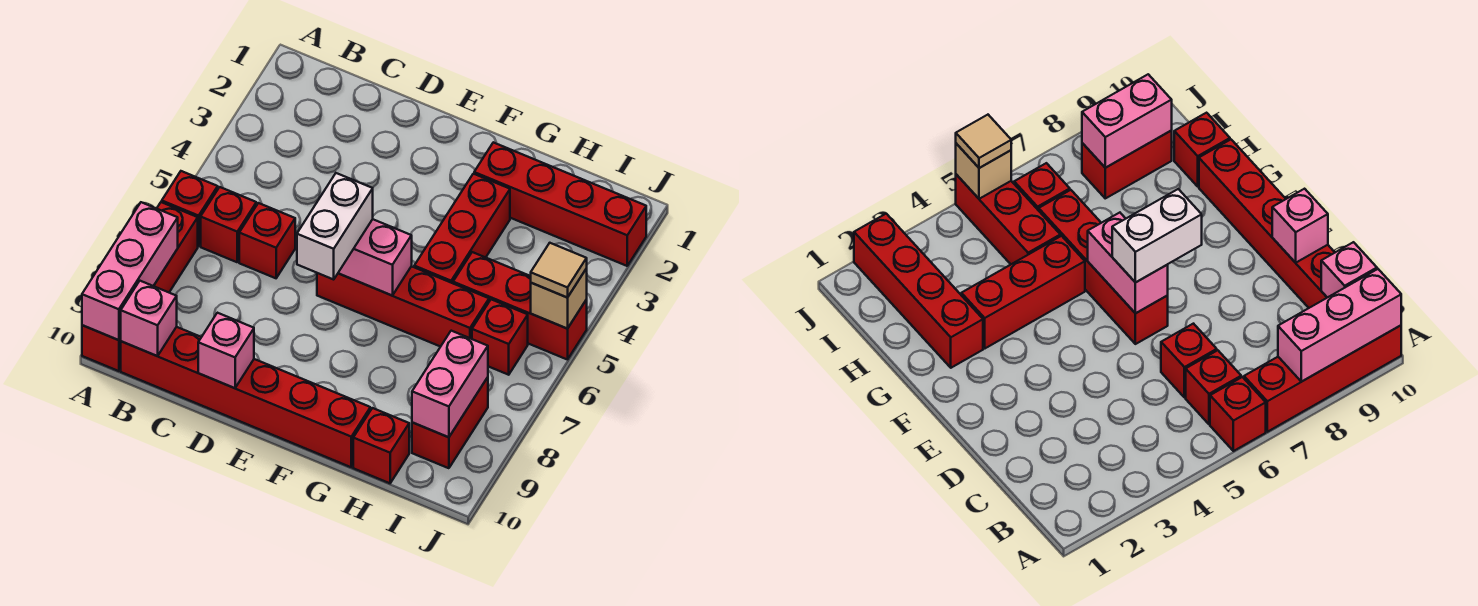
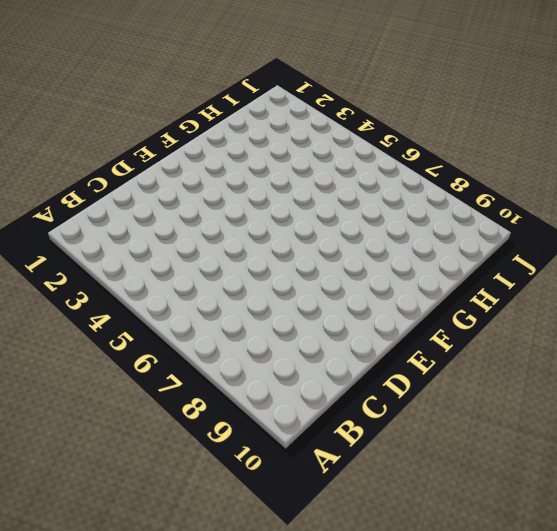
none -> red 1x1 brick [162,171,218,246]
none -> red 1x4 brick [82,202,198,371]
none -> red 1x1 brick [201,187,256,262]

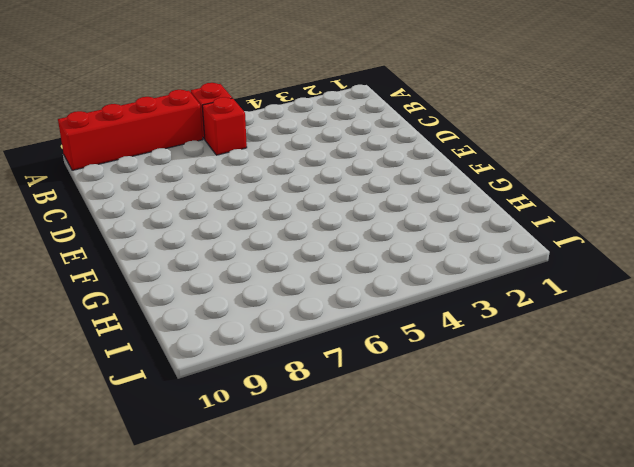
none -> red 1x6 brick [121,327,370,467]
none -> red 1x1 brick [239,203,295,278]
none -> red 1x4 brick [317,266,489,347]

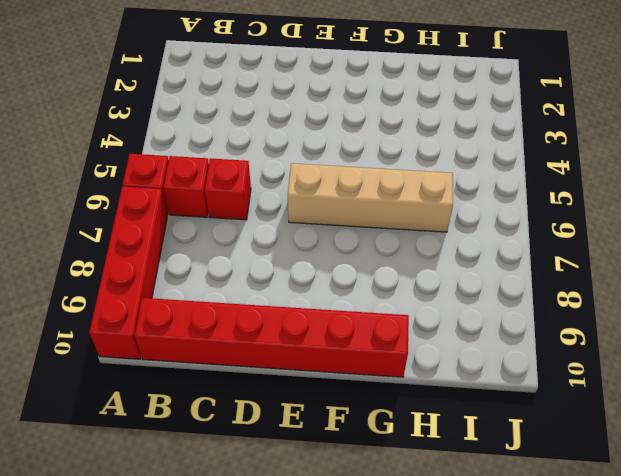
tan 1x4 brick [288,163,453,232] -> red 1x4 brick [317,266,489,347]
none -> red 1x4 brick [474,142,646,266]
none -> red 1x3 brick [414,174,510,283]
none -> red 1x3 brick [453,252,587,360]

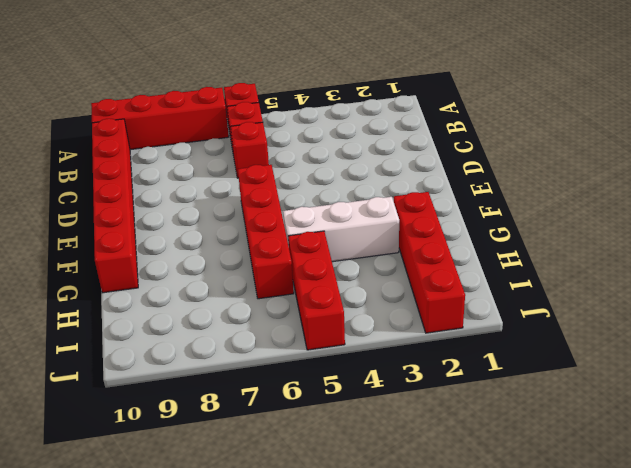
white 1x3 brick [283,197,399,262] -> red 1x3 brick [414,174,510,283]
none -> red 1x1 brick [353,408,409,483]
none -> red 1x1 brick [472,299,528,375]
none -> red 1x2 brick [412,377,488,468]

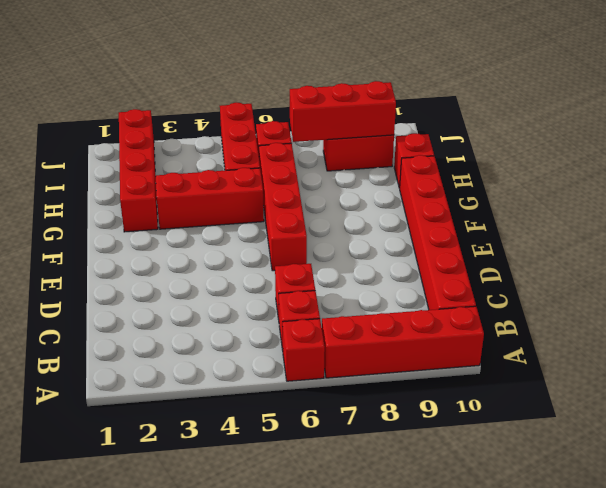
red 1x3 brick [290,81,396,142] -> pink 1x2 brick [412,331,488,437]
none -> pink 1x3 brick [82,202,178,340]
none -> pink 1x1 brick [121,281,177,356]
none -> pink 1x1 brick [198,313,254,388]

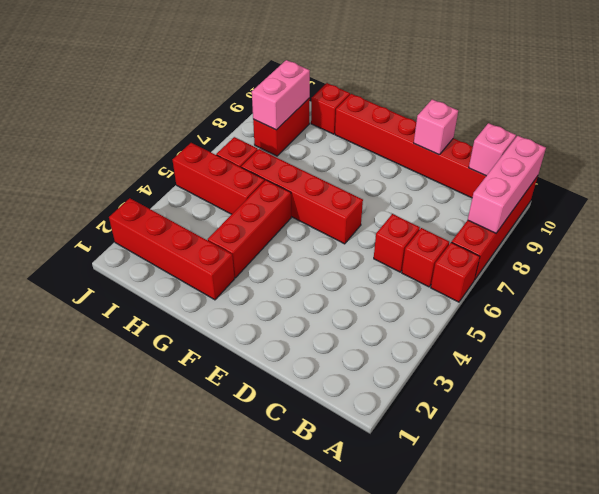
none -> pink 1x2 brick [338,219,412,296]
none -> tan 1x1 brick [531,269,587,329]
none -> white 1x2 brick [297,173,373,279]

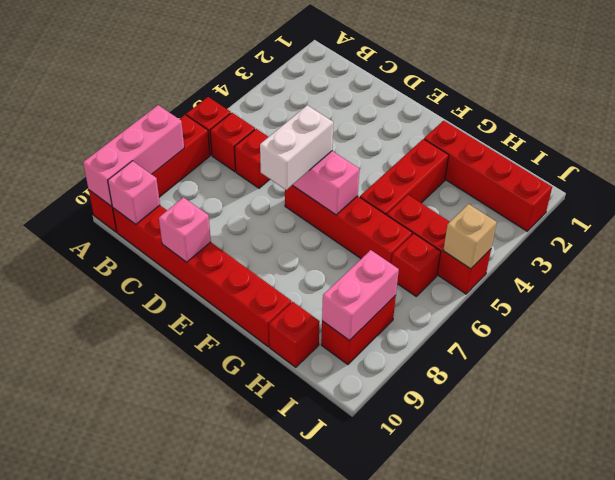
none -> tan 1x1 tile [531,243,587,298]

